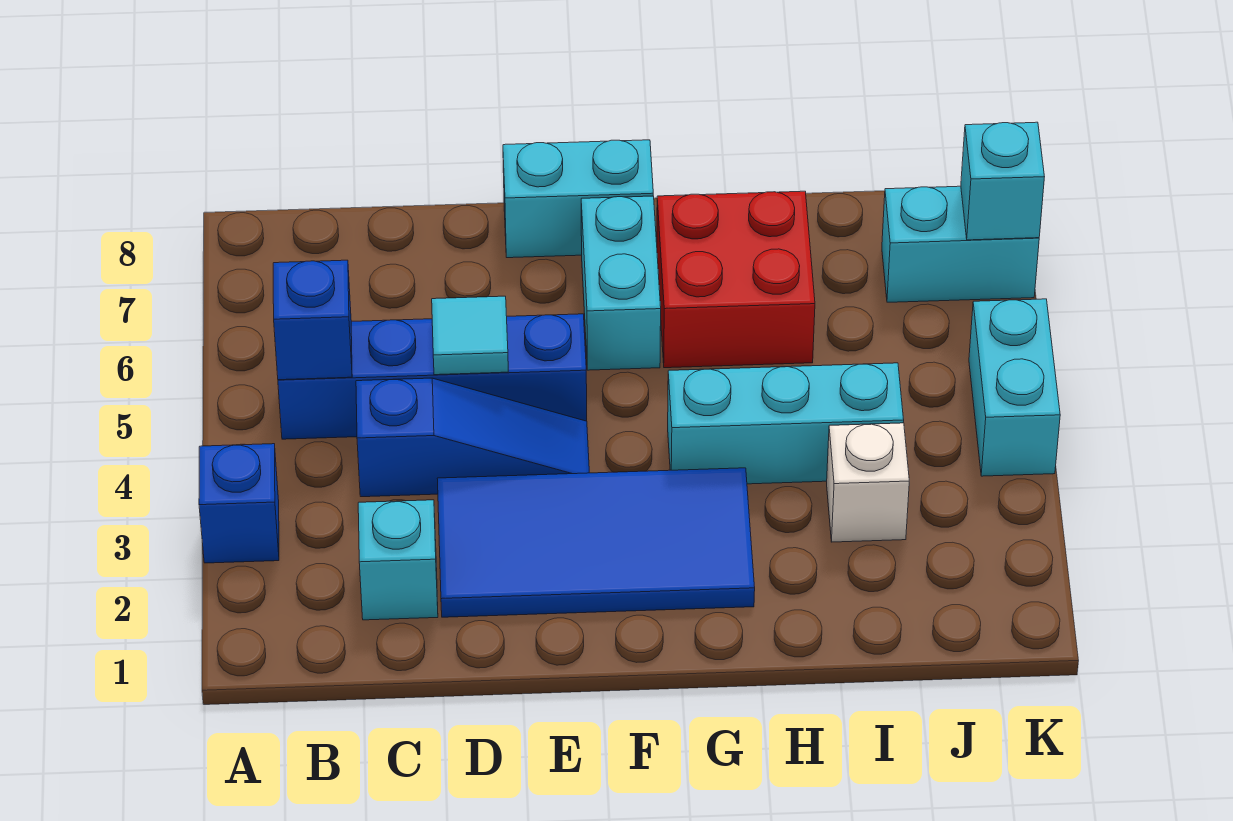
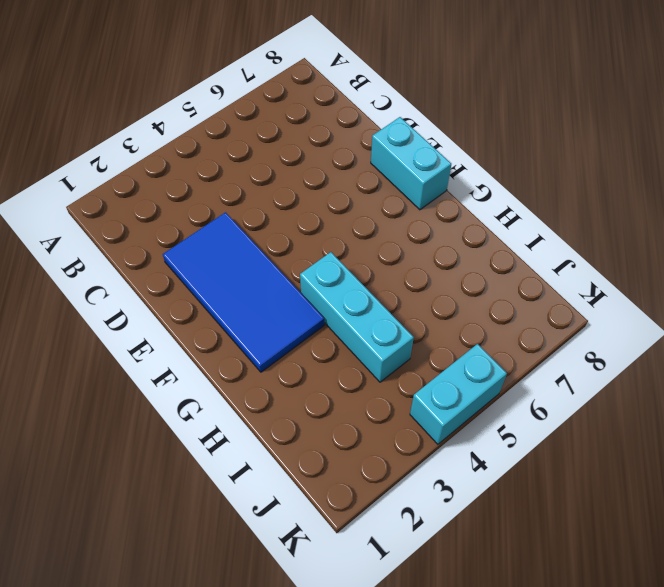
none -> blue 1x1 brick [199,444,279,563]
none -> blue 1x4 brick [278,314,587,439]
none -> cyan 1x1 brick [358,500,438,620]

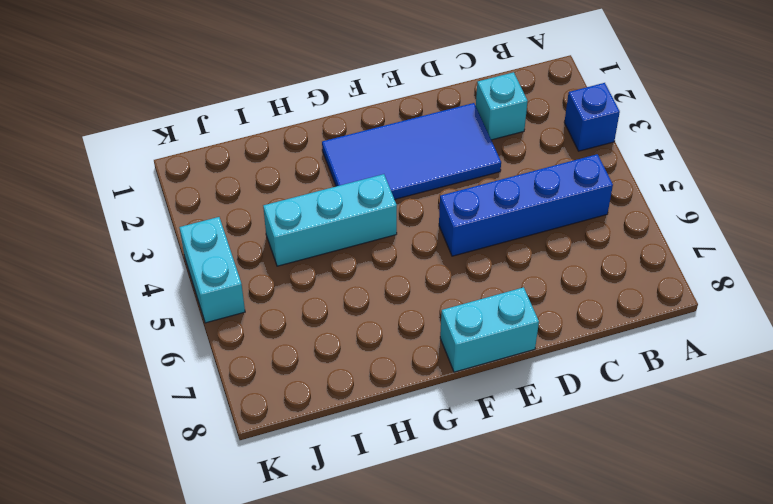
none -> blue 1x3 slope [356,378,589,497]
none -> cyan 1x2 brick [581,196,661,370]
none -> red 2x2 brick [657,191,815,368]

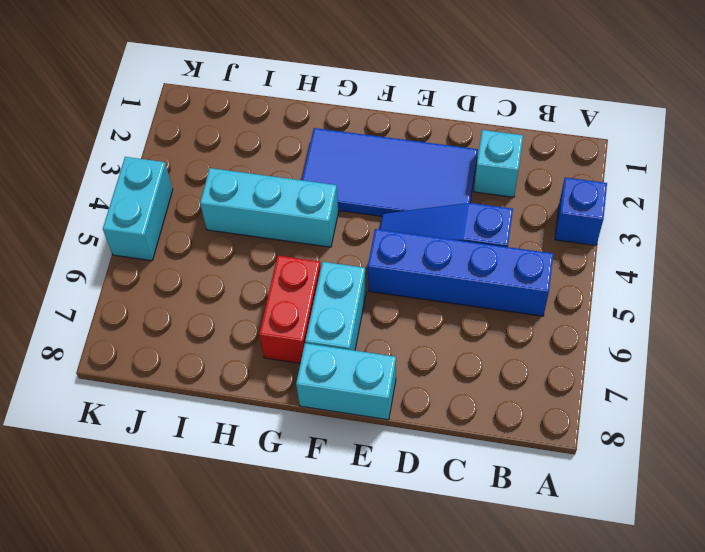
red 1x2 brick [259,256,321,363] -> red 2x2 brick [657,191,815,368]
none -> white 1x1 brick [827,423,909,542]
none -> cyan 1x2 brick [882,186,1039,302]
none -> blue 1x1 brick [273,260,352,380]

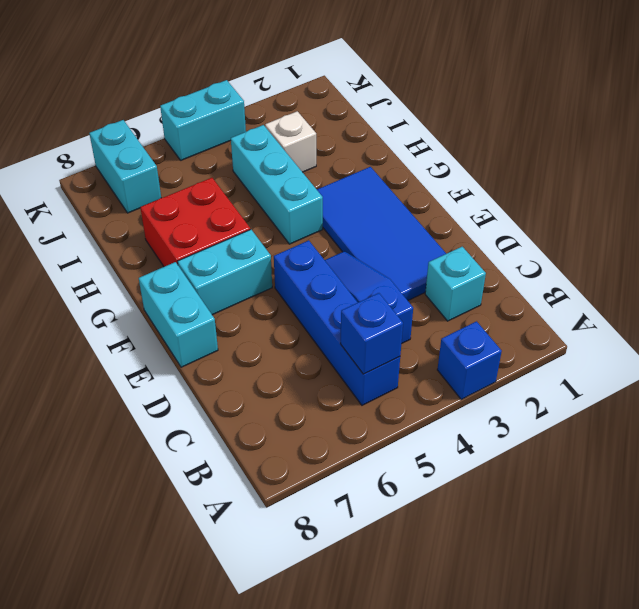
none -> cyan 1x1 tile [432,296,508,375]
none -> cyan 1x1 brick [961,122,1044,240]

